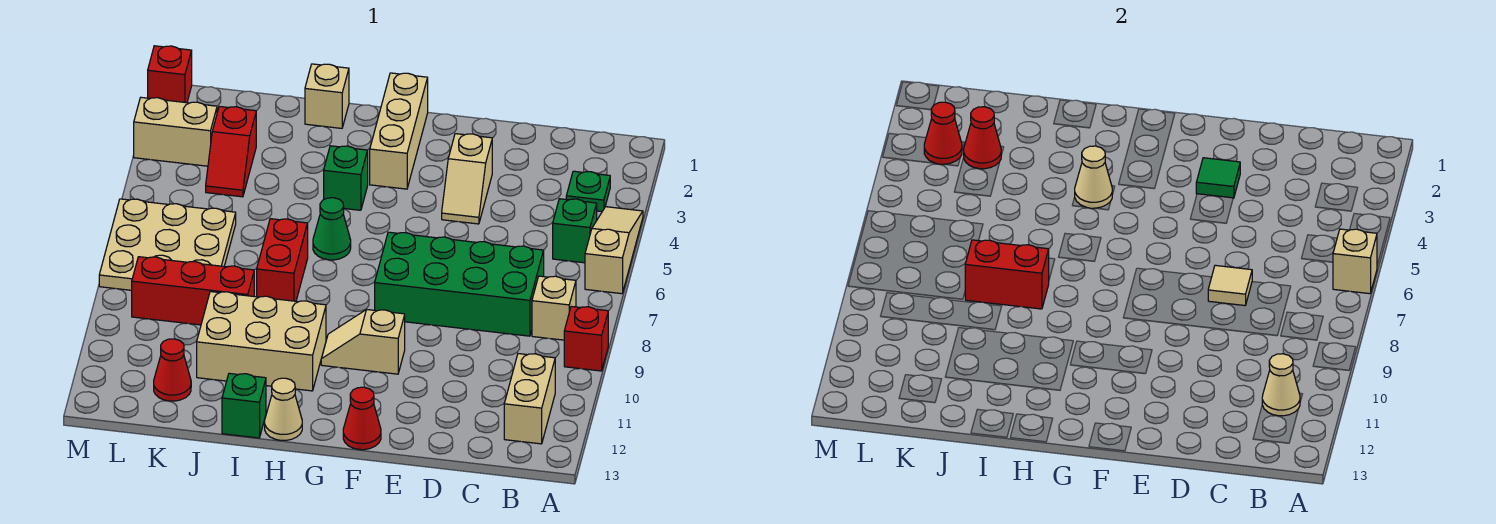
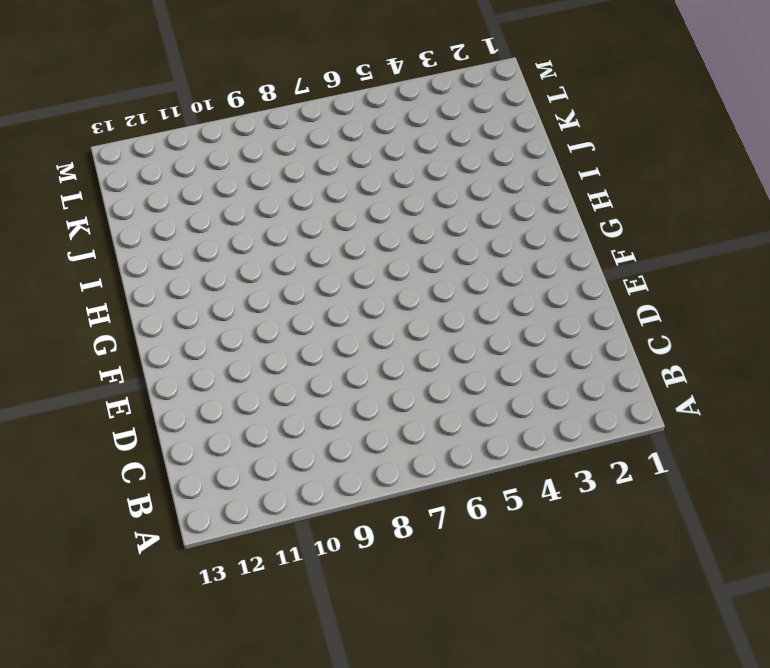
none -> tan 1x3 slope [585,207,643,294]
none -> red 1x1 brick [564,306,608,371]
none -> green 1x1 plate [566,171,610,212]
none -> green 1x1 brick [553,199,597,263]

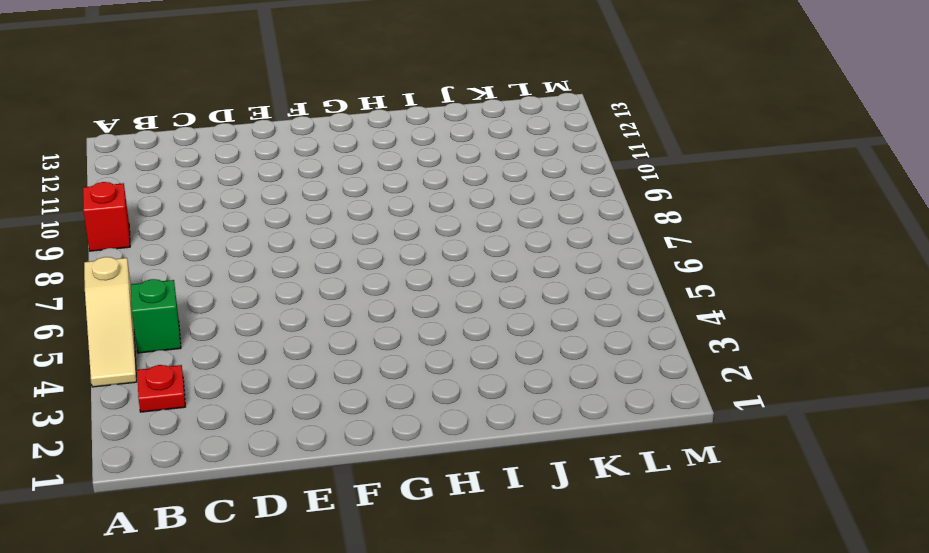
red 1x1 plate [137,365,185,412] -> green 1x1 plate [566,171,610,212]
none -> tan 1x1 brick [532,276,576,340]
none -> tan 1x2 brick [504,354,555,444]
none -> green 2x4 brick [375,232,544,336]
none -> tan 1x2 slope [442,134,492,224]

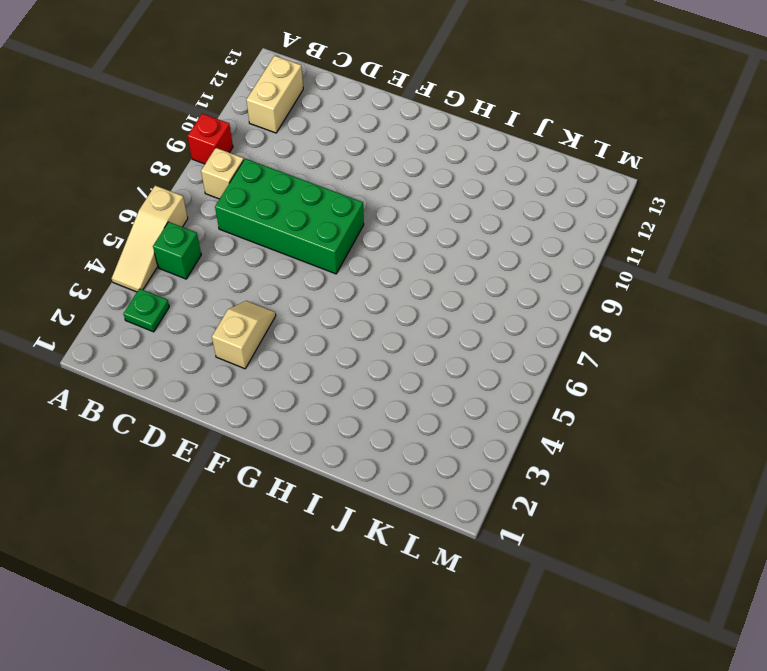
none -> tan 1x2 slope [321,310,405,374]
none -> red 1x1 cone [343,387,381,450]
none -> tan 1x3 brick [370,73,428,189]
none -> green 1x1 brick [324,146,368,210]

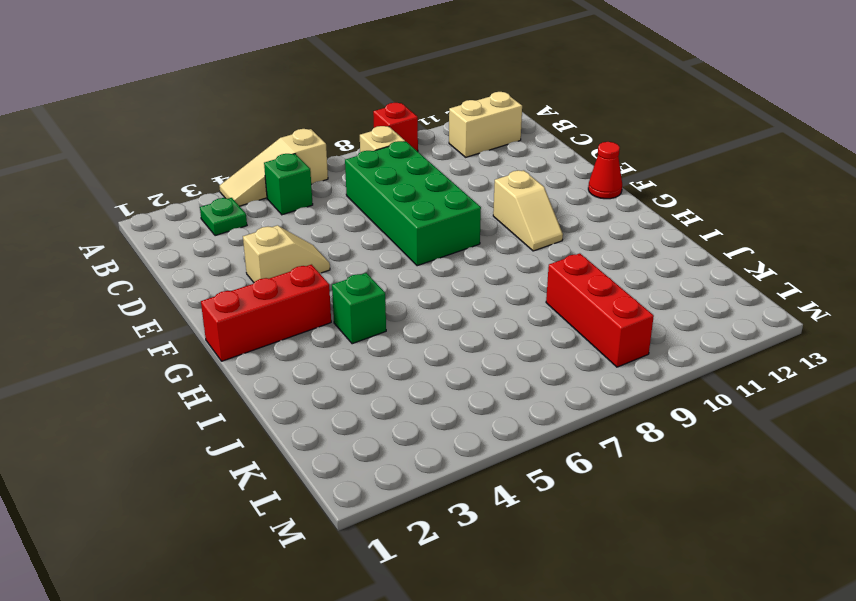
red 1x3 brick [201,265,331,361] -> tan 1x3 brick [370,73,428,189]
none -> green 1x1 cone [313,198,351,260]
none -> tan 2x3 brick [197,292,326,391]
none -> tan 1x1 cone [265,378,302,440]
none -> tan 1x1 brick [305,64,349,128]

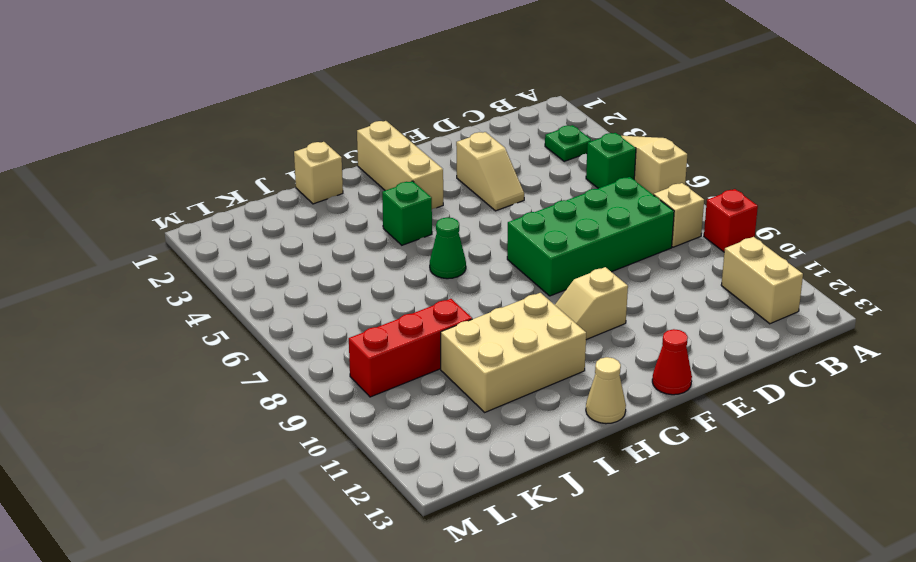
none -> red 1x2 brick [257,219,308,301]
none -> green 1x1 brick [222,373,266,438]
none -> red 1x2 slope [206,106,256,197]
none -> tan 3x3 plate [99,199,236,290]

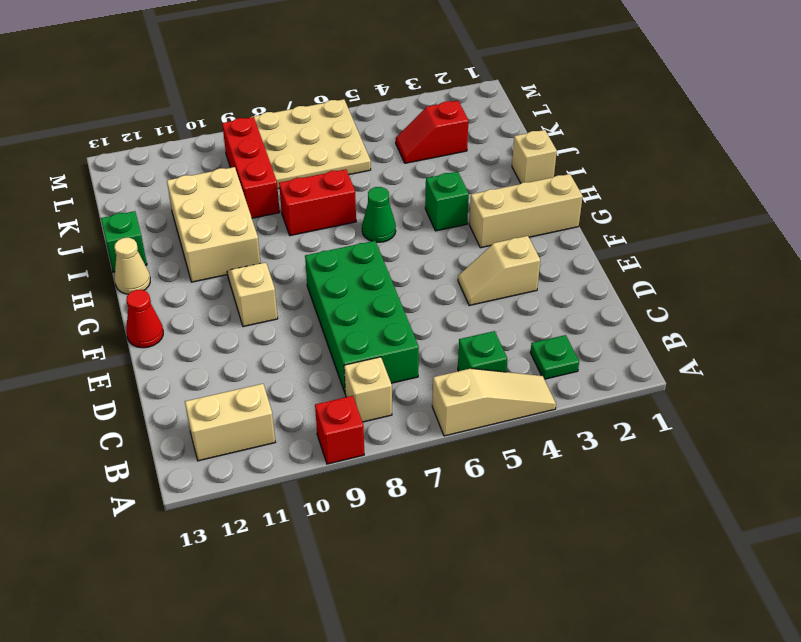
none -> red 1x1 cone [154,339,191,401]
none -> tan 1x2 brick [134,97,217,166]
none -> red 1x1 brick [148,46,192,103]
none -> tan 1x1 brick [1333,229,1377,294]

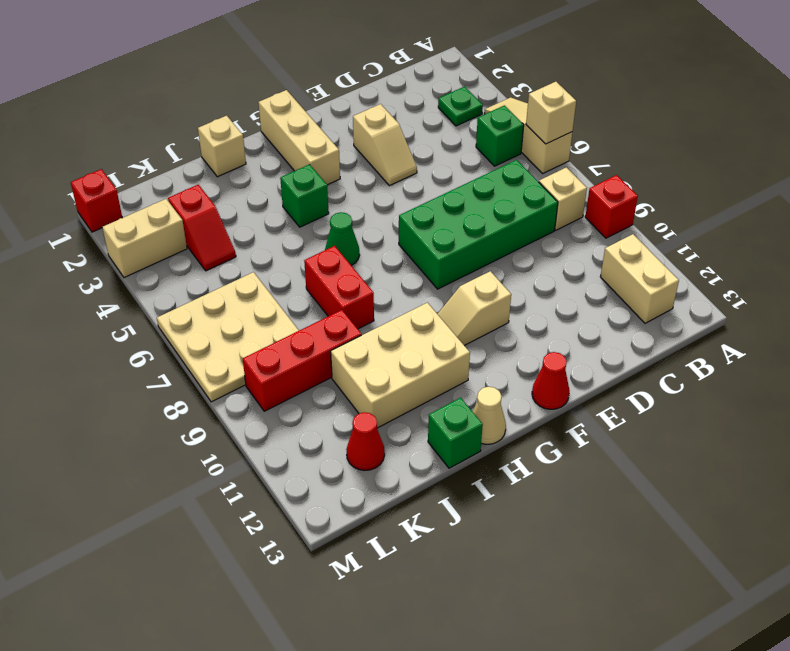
none -> tan 1x1 cone [1262,354,1300,416]
none -> tan 1x1 tile [1208,265,1252,306]
none -> green 1x1 tile [1196,158,1240,198]
none -> tan 1x1 cone [1075,146,1112,208]

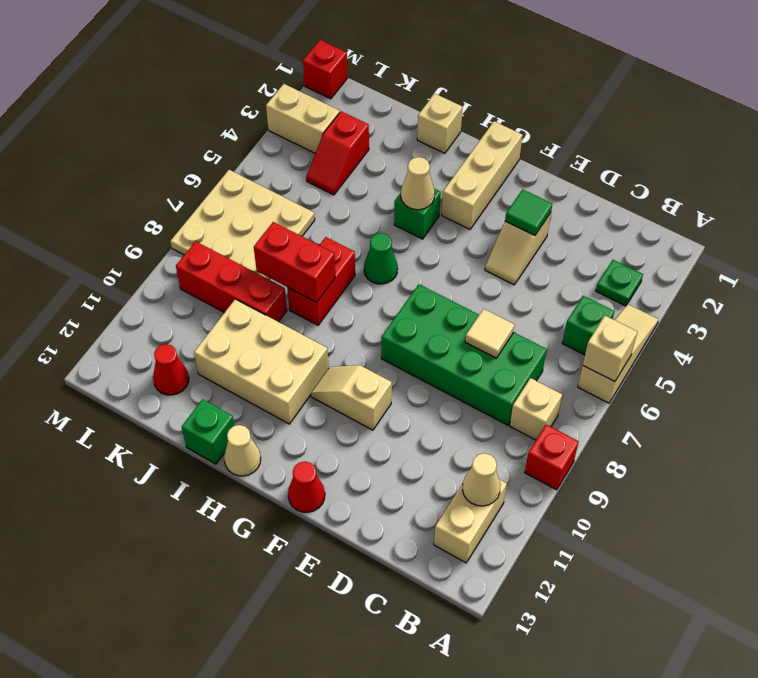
none -> red 1x1 cone [964,107,1001,169]
none -> red 1x1 cone [924,102,962,164]

